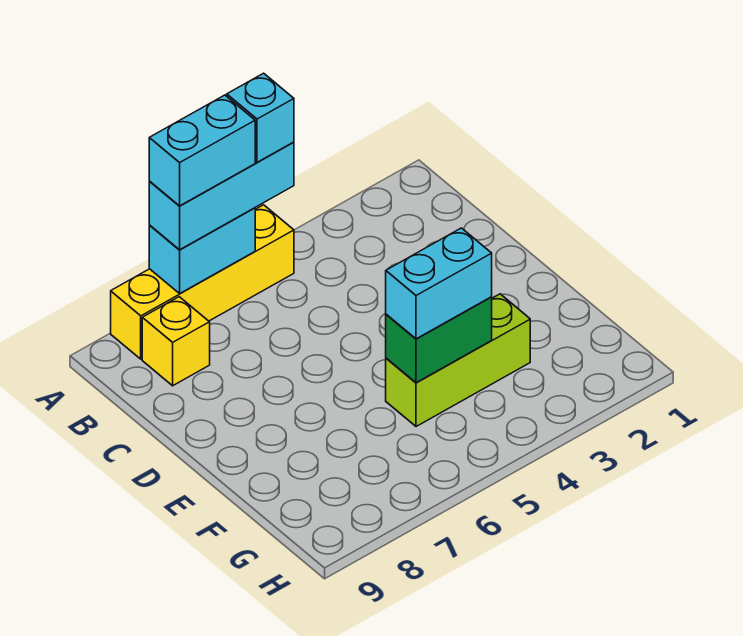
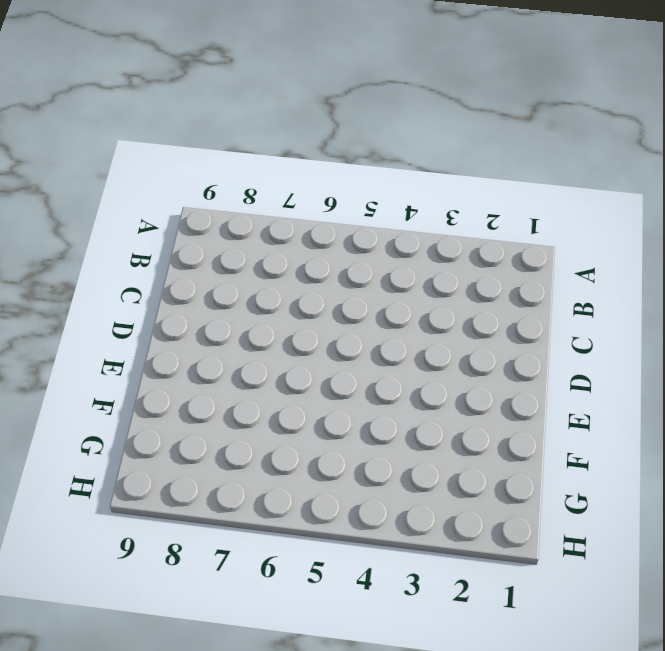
none -> yellow 1x4 brick [111,205,294,359]
none -> yellow 1x1 brick [142,297,210,386]

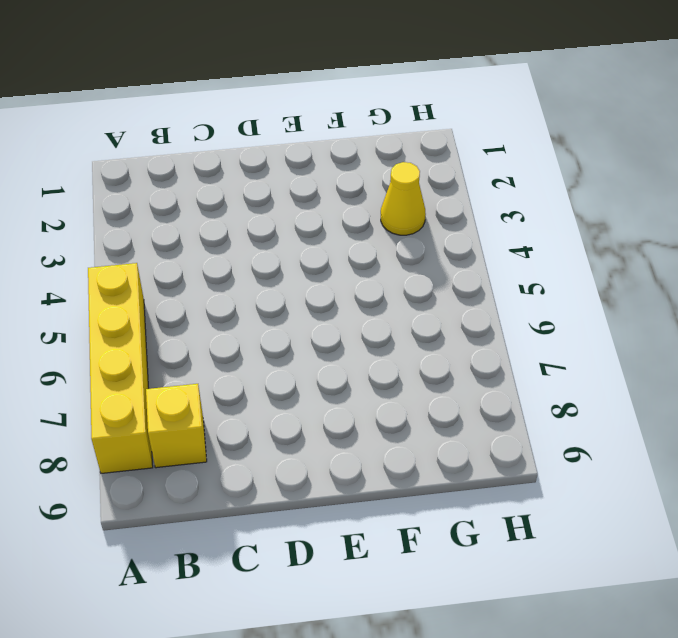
yellow 1x1 cone [381,162,426,235] -> none
none -> lime 1x3 brick [386,294,530,427]
none -> cyan 1x2 brick [149,208,255,293]

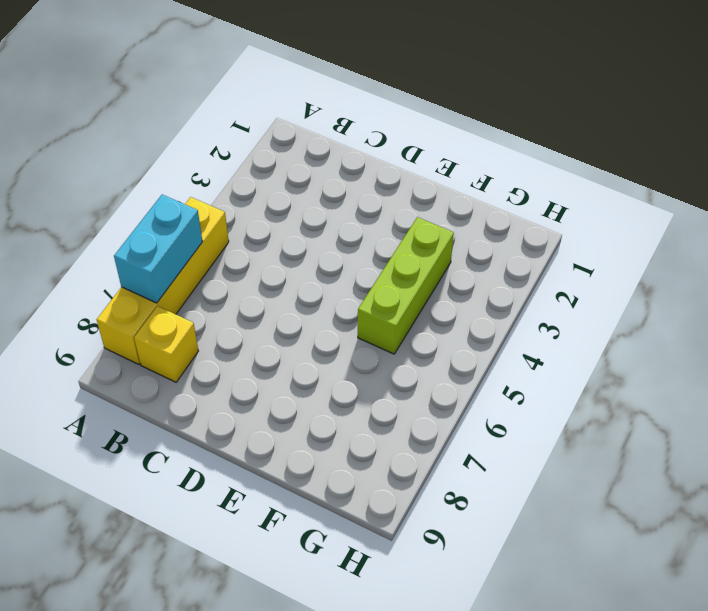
none -> green 1x2 brick [386,297,492,383]
none -> cyan 1x3 brick [149,142,294,250]

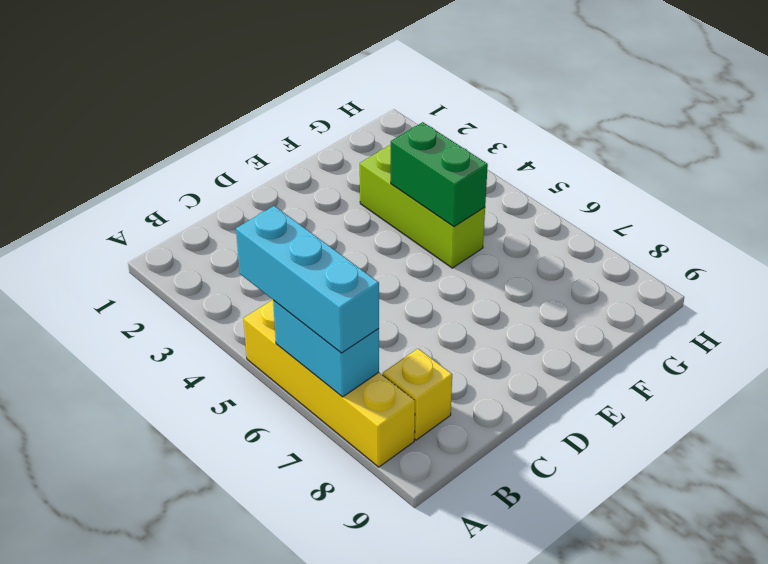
none -> cyan 1x2 brick [386,228,492,339]
none -> cyan 1x1 brick [227,73,294,162]

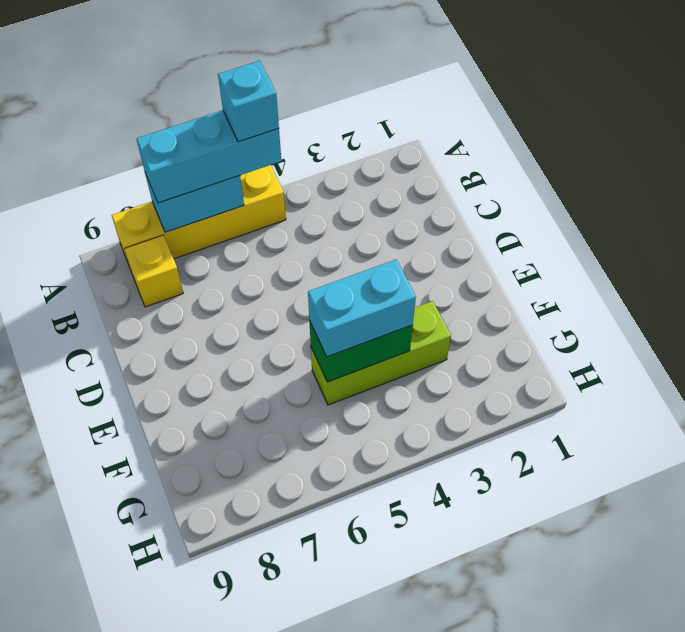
none -> cyan 1x2 brick [149,95,255,206]

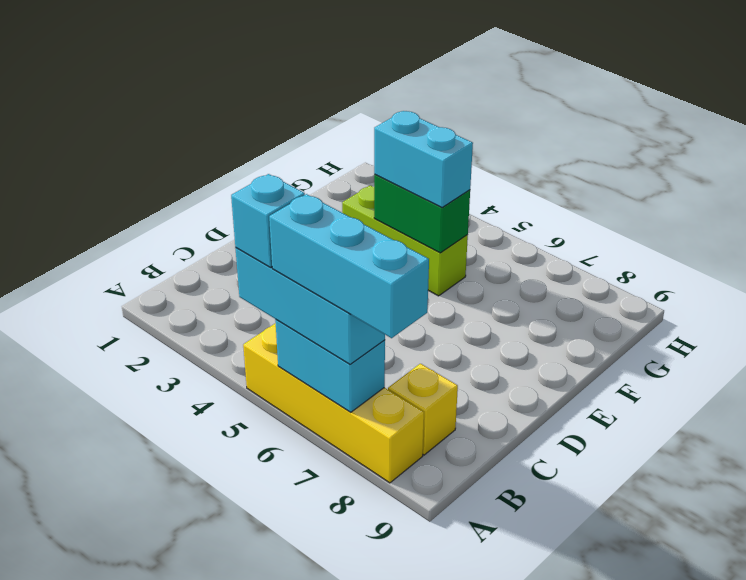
cyan 1x3 brick [269,194,429,338] -> cyan 1x2 brick [149,95,255,206]

